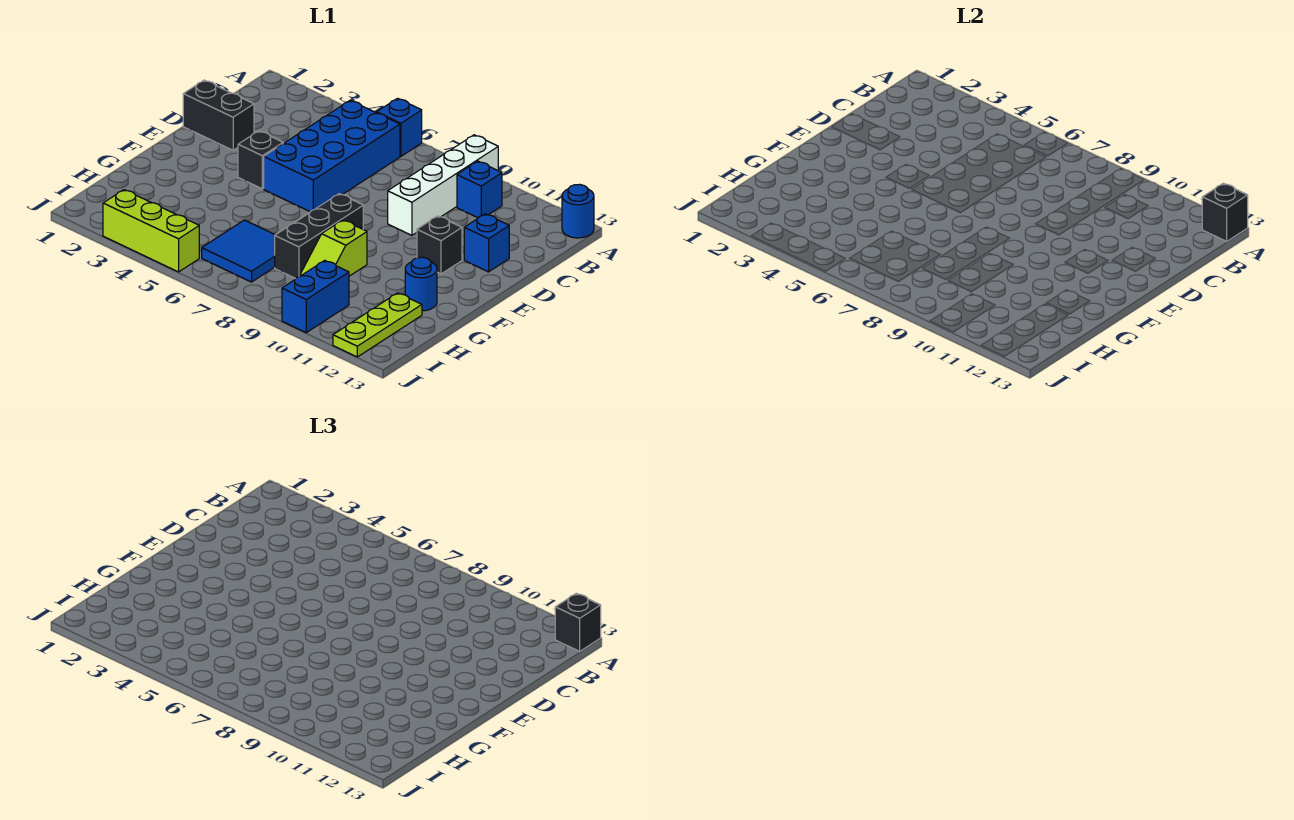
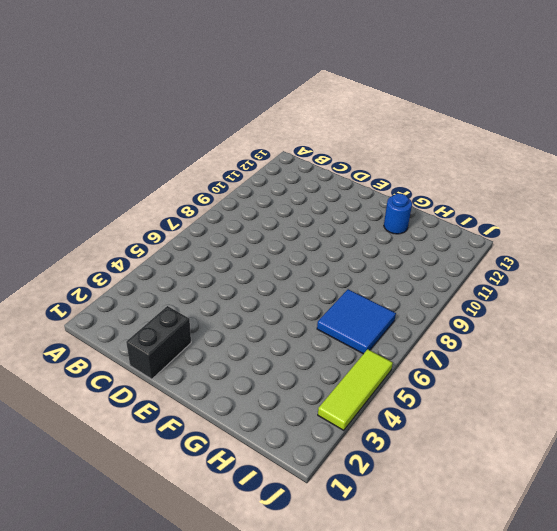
lime 1x3 tile [318,349,393,430] -> lime 1x3 brick [103,190,199,272]
none -> blue 1x1 brick [377,98,422,156]
none -> white 1x4 brick [388,135,498,235]
none -> blue 1x1 round brick [562,184,594,238]

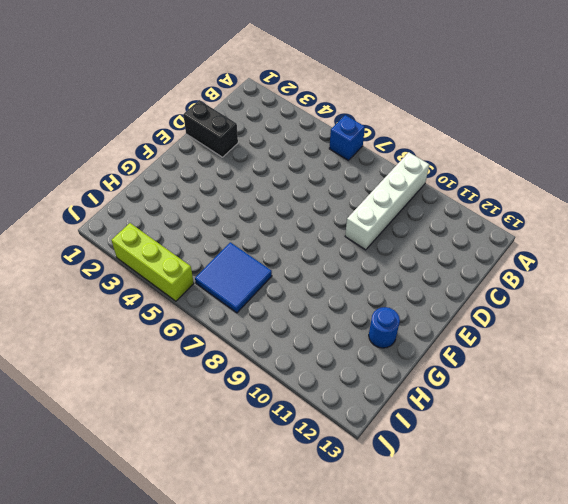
none -> blue 1x1 round brick [562,184,594,238]
none -> blue 2x4 brick [264,101,400,212]
none -> blue 1x1 brick [457,161,502,218]

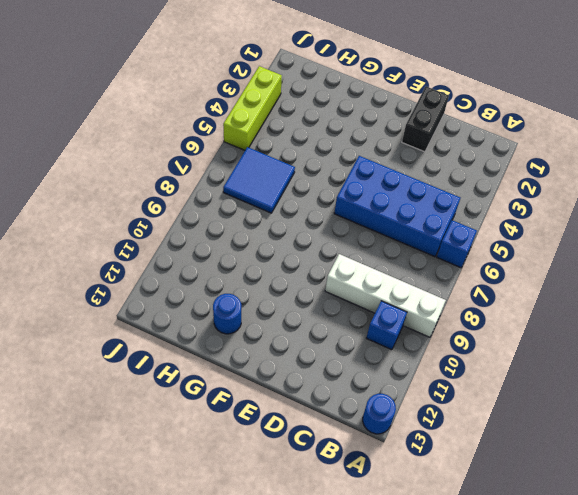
none -> blue 1x1 brick [464,214,509,272]
none -> black 1x1 brick [238,131,283,189]
none -> black 1x1 brick [417,216,462,274]

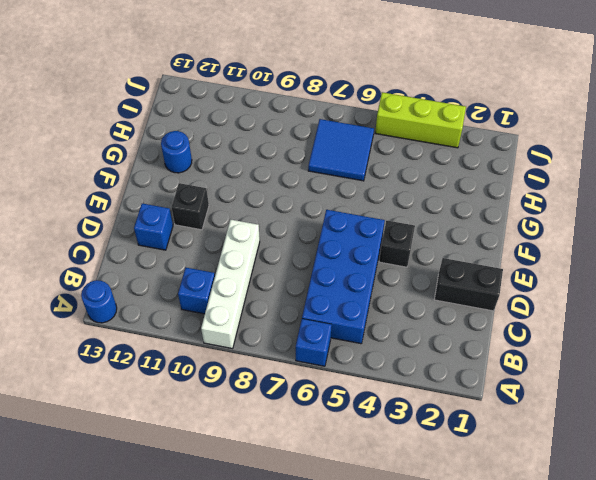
none -> black 1x3 brick [275,194,363,279]
none -> lime 1x2 slope [300,220,367,276]
none -> lime 1x3 plate [333,293,422,357]

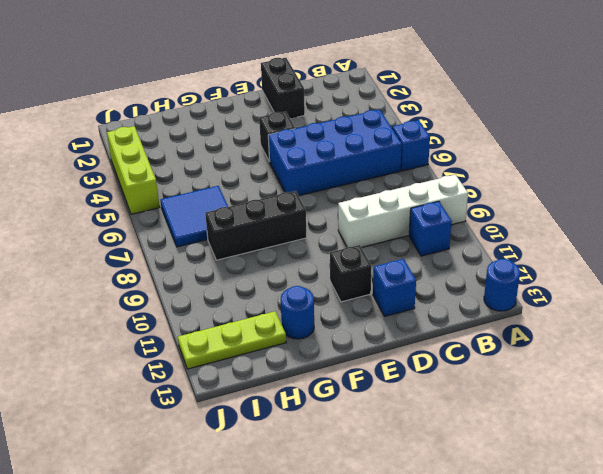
none -> lime 1x2 slope [300,220,367,276]
none -> blue 1x2 brick [282,260,349,333]
none -> black 1x1 brick [1202,183,1248,241]

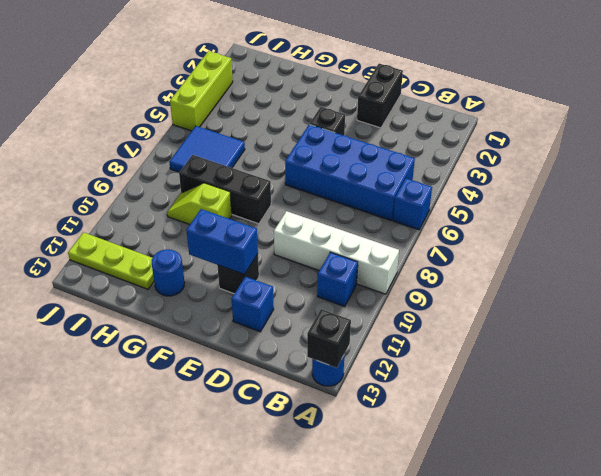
blue 1x2 brick [186,209,258,275] -> blue 1x2 brick moved to [282,260,349,333]
none -> black 1x1 brick [555,593,601,651]

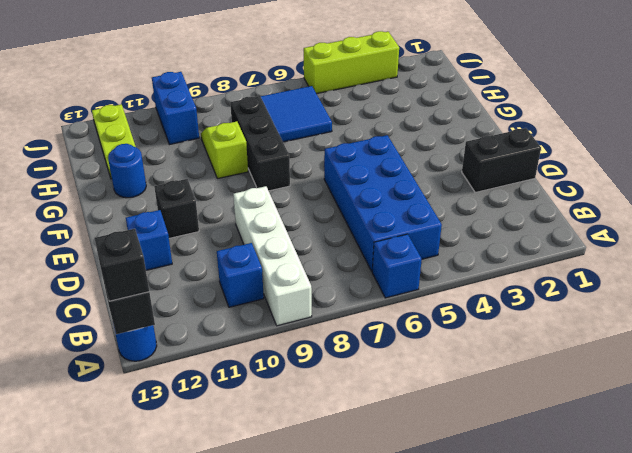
none -> black 1x1 brick [238,131,283,189]

